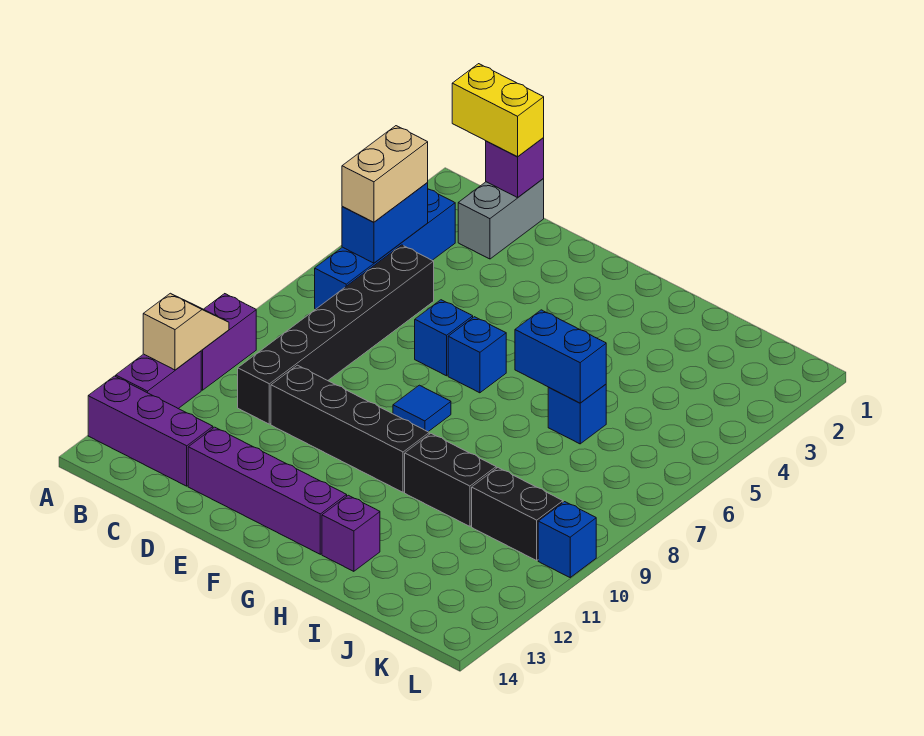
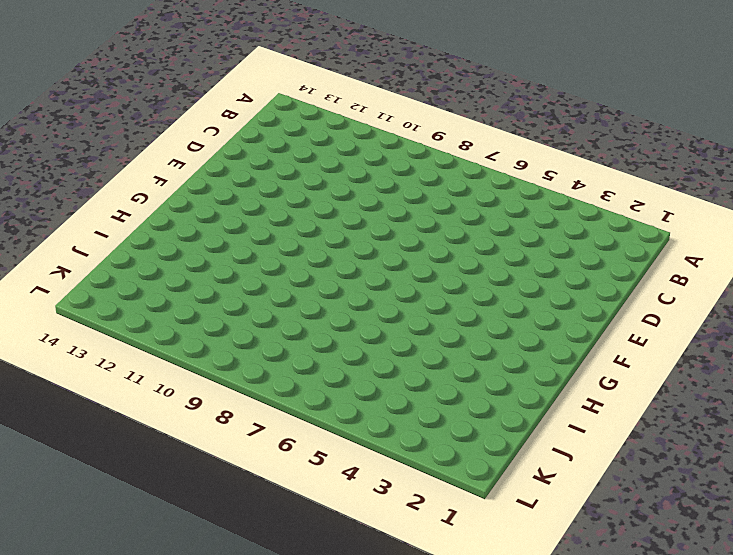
none -> purple 1x2 brick [201,294,256,390]
none -> purple 1x2 brick [116,351,201,409]
none -> purple 1x3 brick [88,376,213,486]

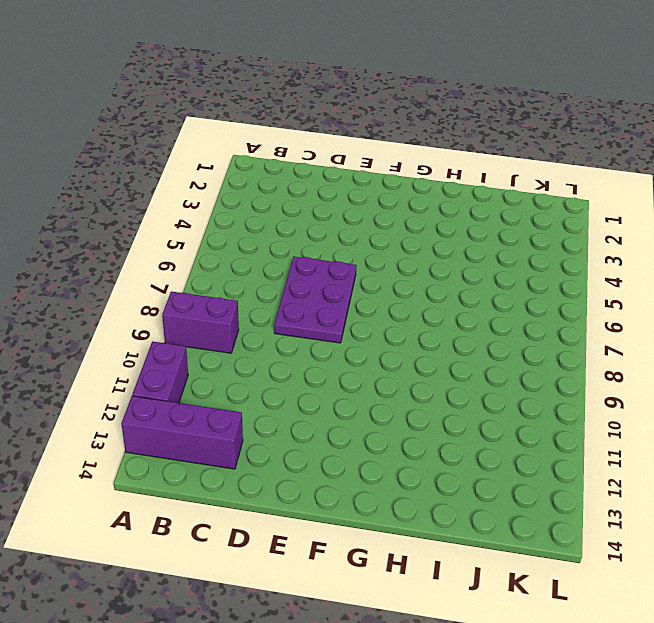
purple 1x2 brick [162,291,239,353] -> purple 1x2 brick turned to [201,294,256,390]
purple 2x3 plate [274,256,357,343] -> blue 1x1 brick [415,300,473,376]
none -> blue 1x4 brick [315,189,455,309]
none -> grey 1x2 brick [458,179,544,259]
none -> black 1x6 brick [238,245,434,424]

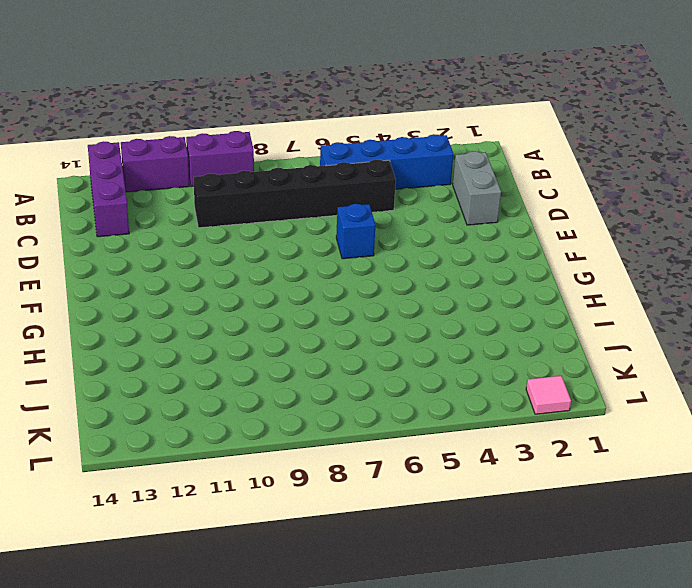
grey 1x2 brick [453,151,501,225] -> grey 1x2 brick turned to [458,179,544,259]
pink 1x1 tile [526,376,571,414] -> none
none -> black 1x4 brick [271,365,429,492]
none -> purple 1x4 brick [188,427,347,554]
none -> blue 1x1 brick [448,317,506,393]

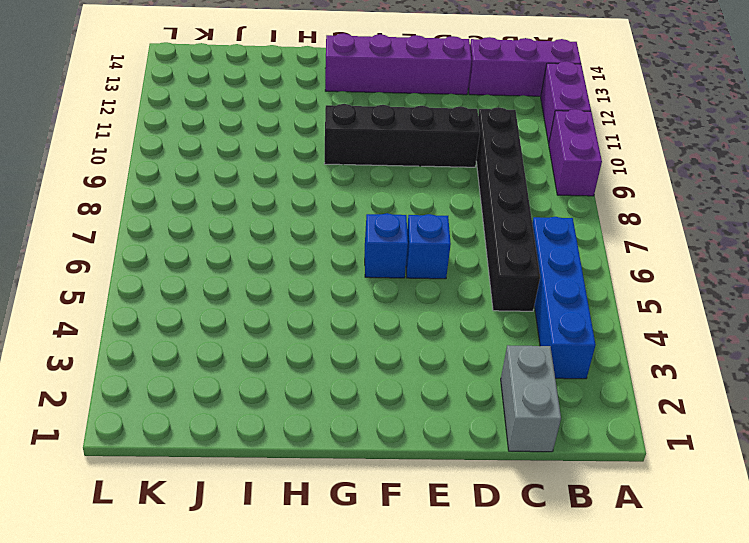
none -> blue 1x1 tile [393,385,451,432]
none -> black 1x2 brick [405,434,496,526]
none -> purple 1x1 brick [322,495,380,571]

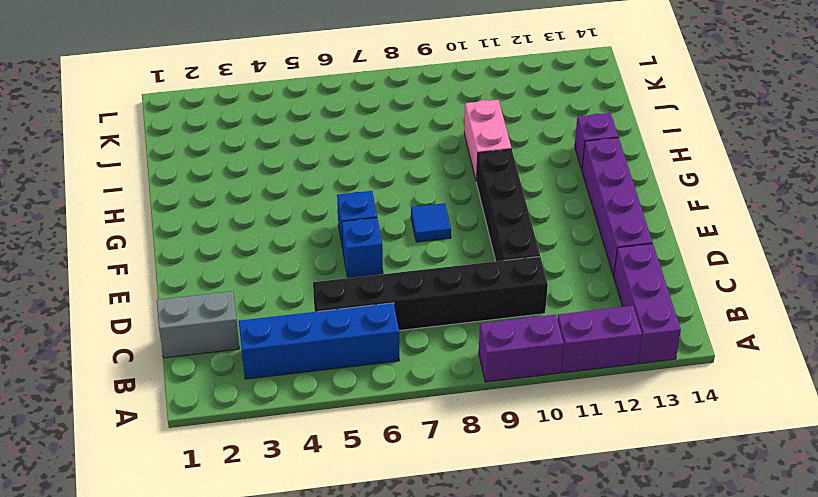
pink 1x2 brick [464,100,511,181] -> black 1x2 brick [405,434,496,526]
none -> blue 1x1 brick [548,384,606,444]
none -> black 1x2 brick [472,468,563,560]
none -> blue 1x1 brick [538,502,596,577]

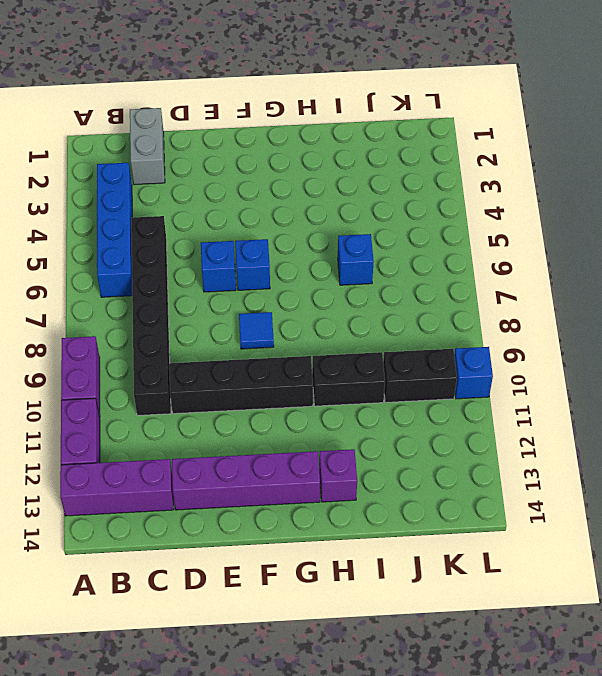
none -> tan 1x2 slope [143,293,229,370]
none -> blue 1x2 brick [342,183,428,263]
none -> purple 1x1 brick [486,137,544,198]

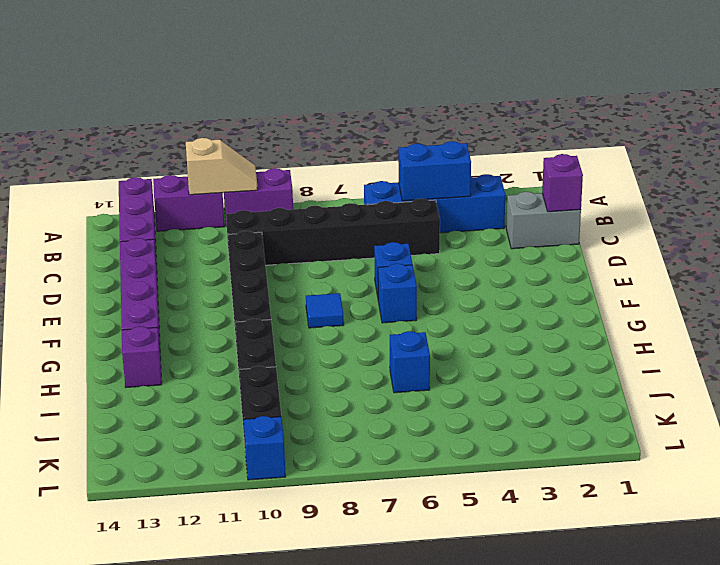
none -> blue 1x2 brick [515,310,606,403]
none -> yellow 1x2 brick [452,64,544,157]
none -> tan 1x2 brick [342,126,428,222]

